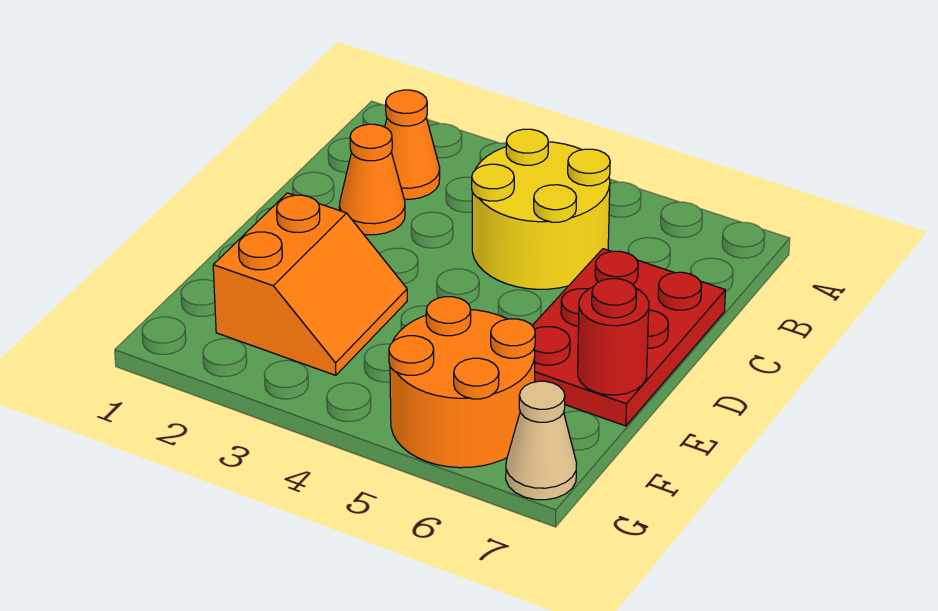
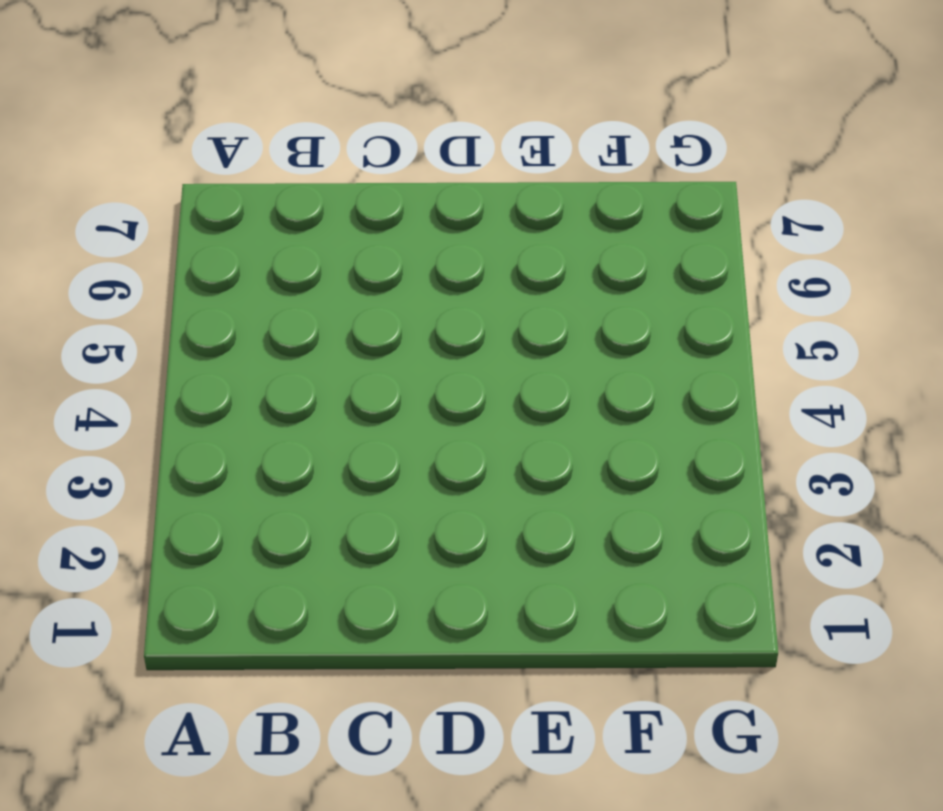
none -> orange 1x1 cone [385,90,440,199]
none -> yellow 2x2 round brick [472,129,610,289]

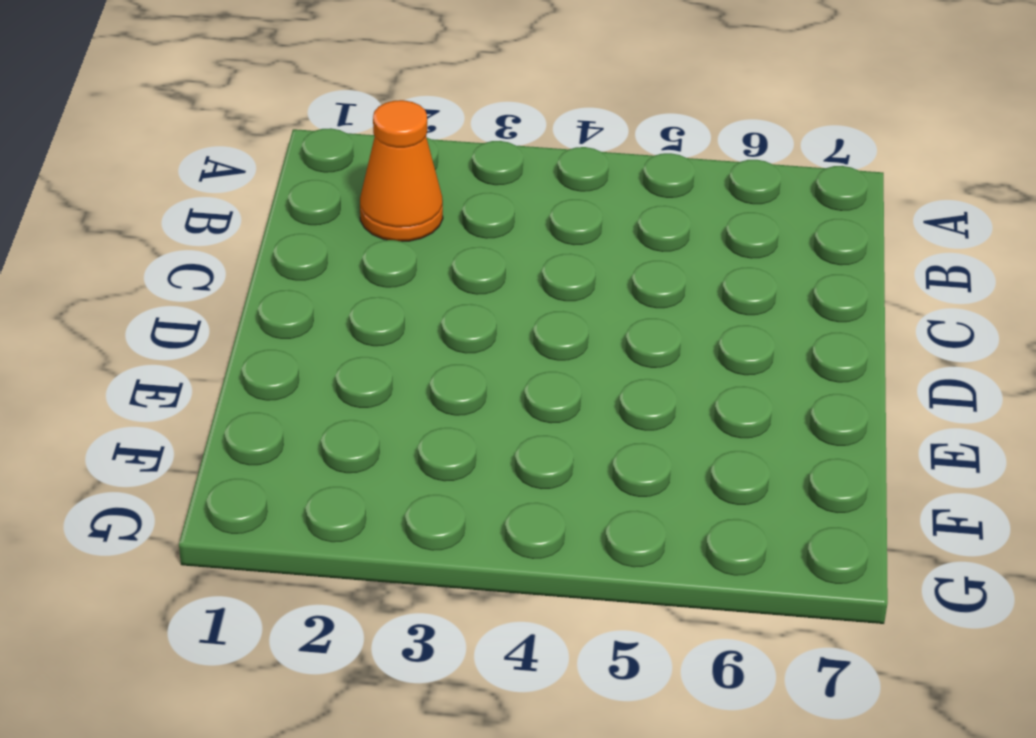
none -> yellow 2x2 round brick [472,129,610,289]
none -> orange 1x1 cone [339,124,405,235]

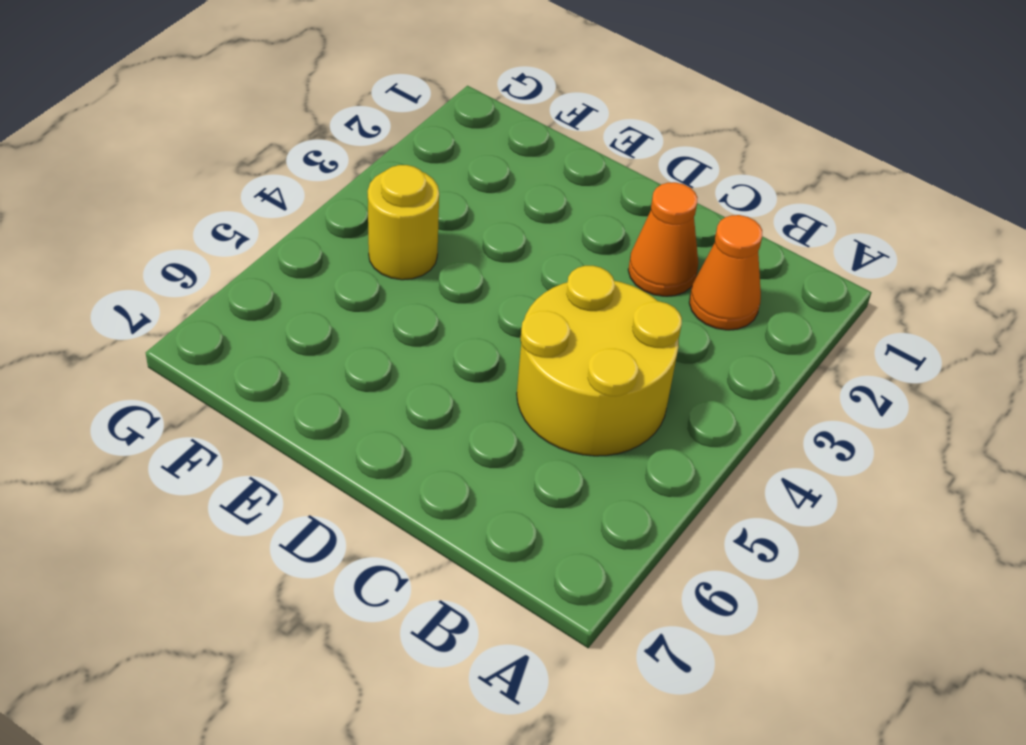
yellow 1x1 round brick [368,165,439,280] -> none
none -> red 2x3 plate [532,249,725,426]
none -> orange 2x2 slope [213,193,407,375]

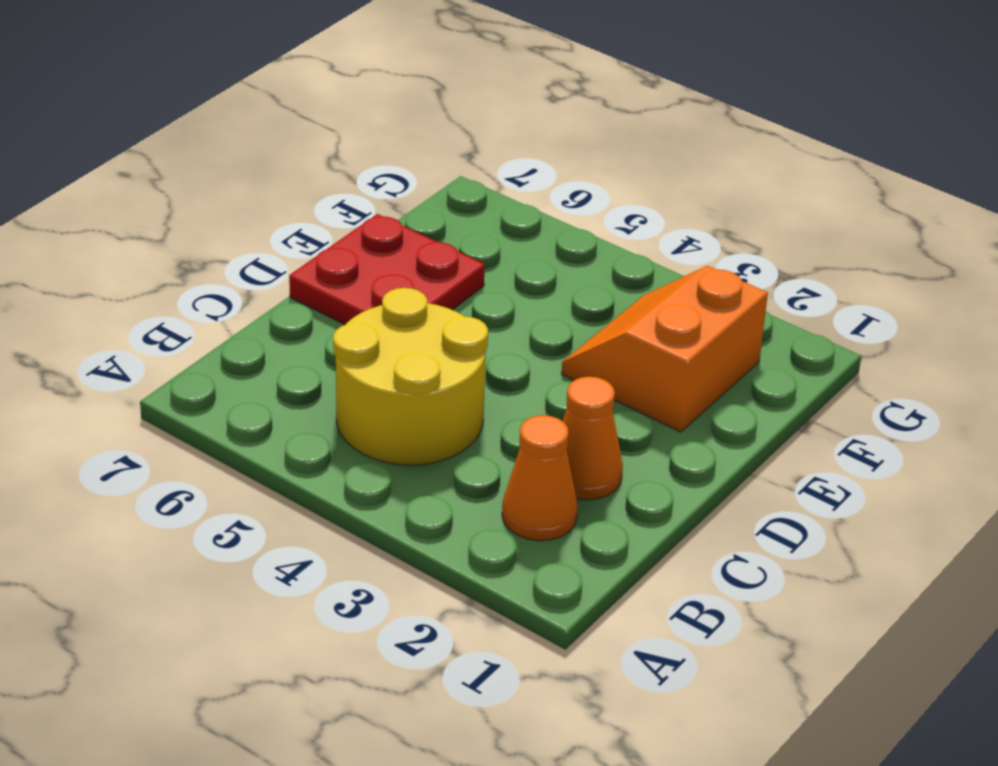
red 2x2 plate [289,214,485,325] -> red 2x3 plate [532,249,725,426]
none -> orange 2x2 round brick [389,297,535,468]
none -> tan 1x1 cone [506,381,577,500]

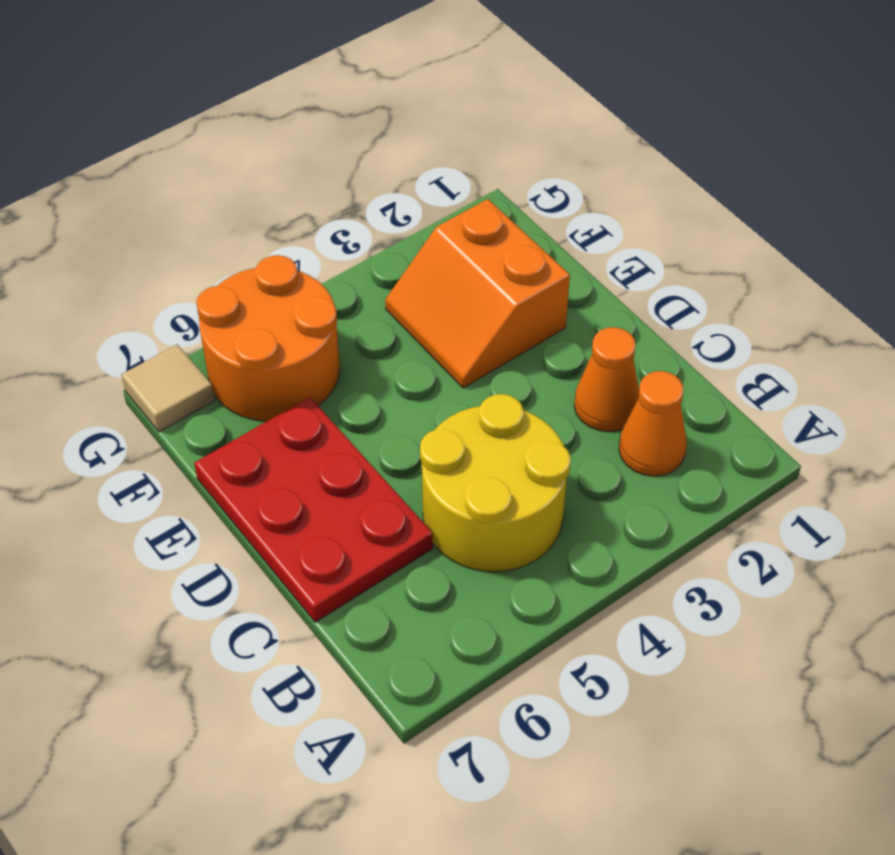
tan 1x1 tile [121,345,215,432] -> tan 1x1 cone [506,381,577,500]
none -> red 1x1 round brick [578,279,649,395]

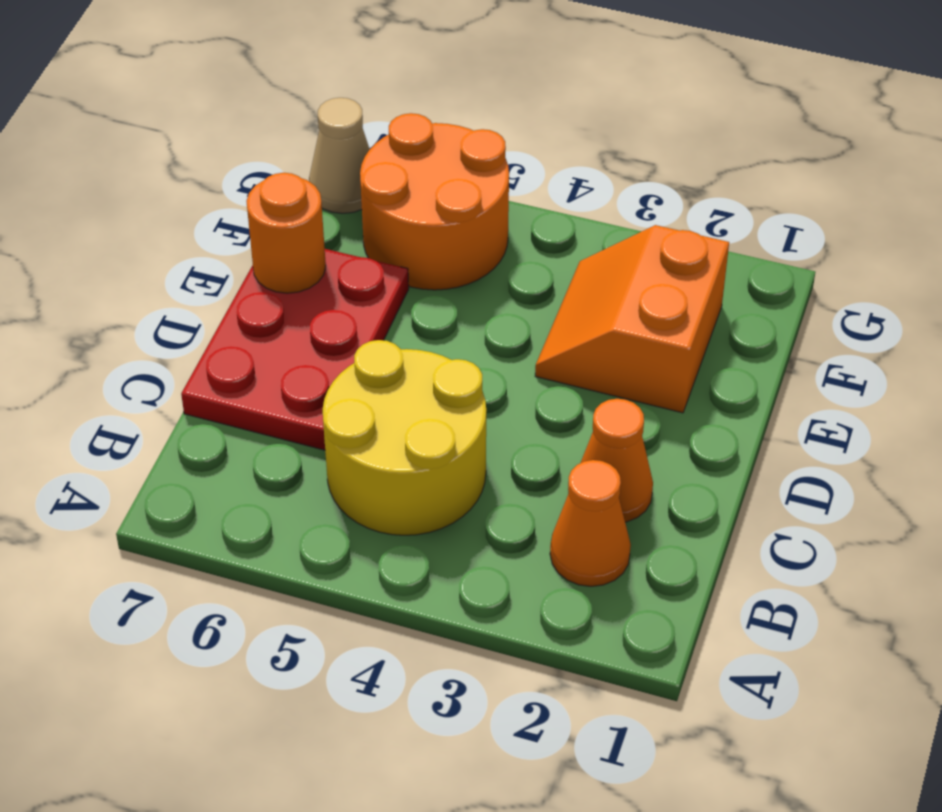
orange 1x1 round brick [246,173,326,293] -> red 1x1 round brick [578,279,649,395]

